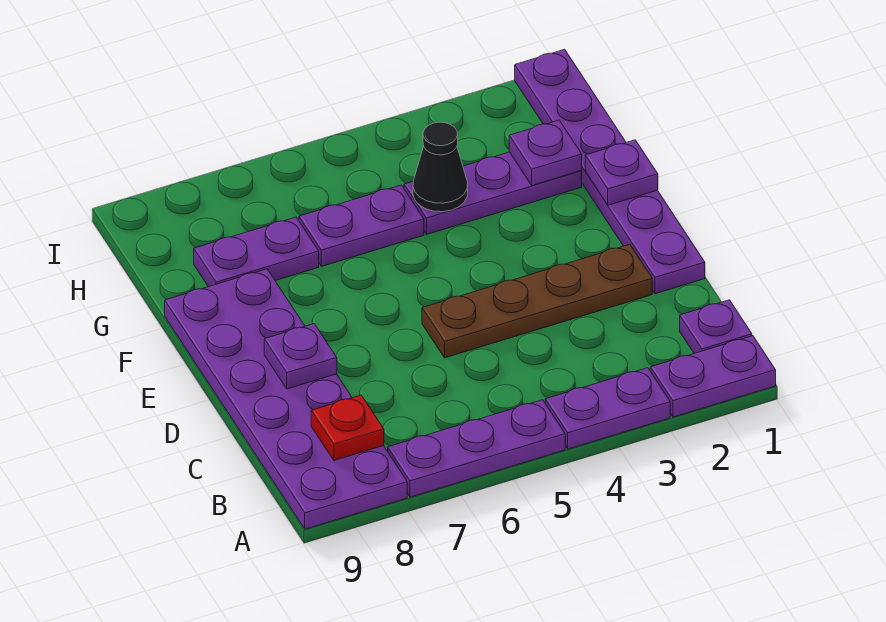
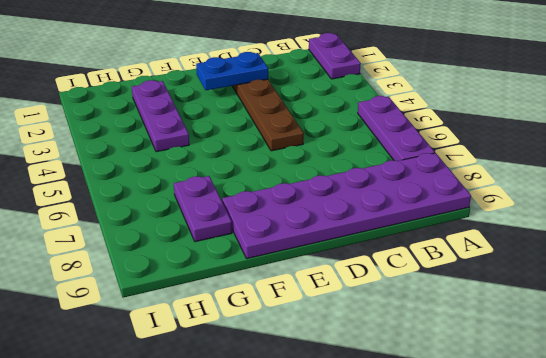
blue 1x2 plate [196,52,268,90] -> none
none -> purple 1x2 plate [545,368,670,449]
none -> purple 1x1 plate [680,300,752,353]
none -> purple 1x6 plate [515,49,705,294]

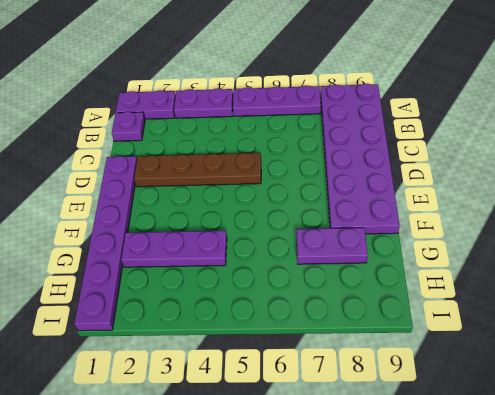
none -> purple 1x2 plate [299,185,424,267]
none -> red 1x1 plate [311,395,384,461]
none -> purple 1x1 plate [264,324,337,389]

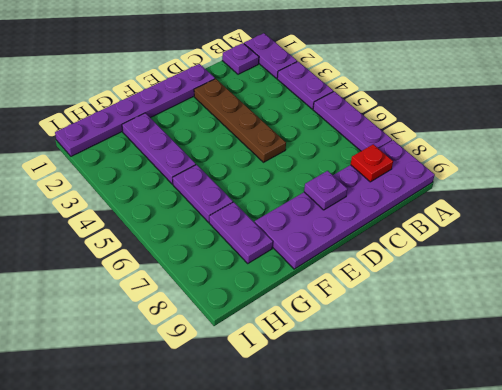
none -> purple 1x1 plate [585,140,658,205]
none -> purple 1x1 plate [509,120,582,185]
none -> black 1x1 cone [413,122,468,212]

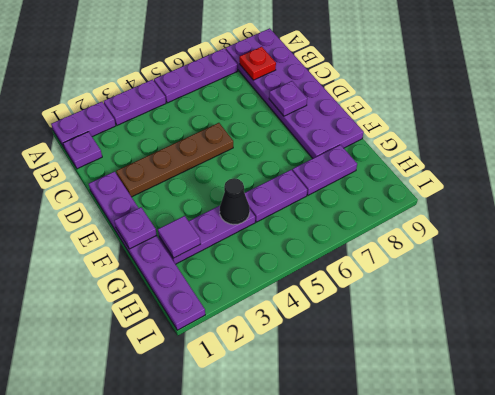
purple 1x1 tile [158,216,200,258] -> purple 1x1 plate [509,120,582,185]

